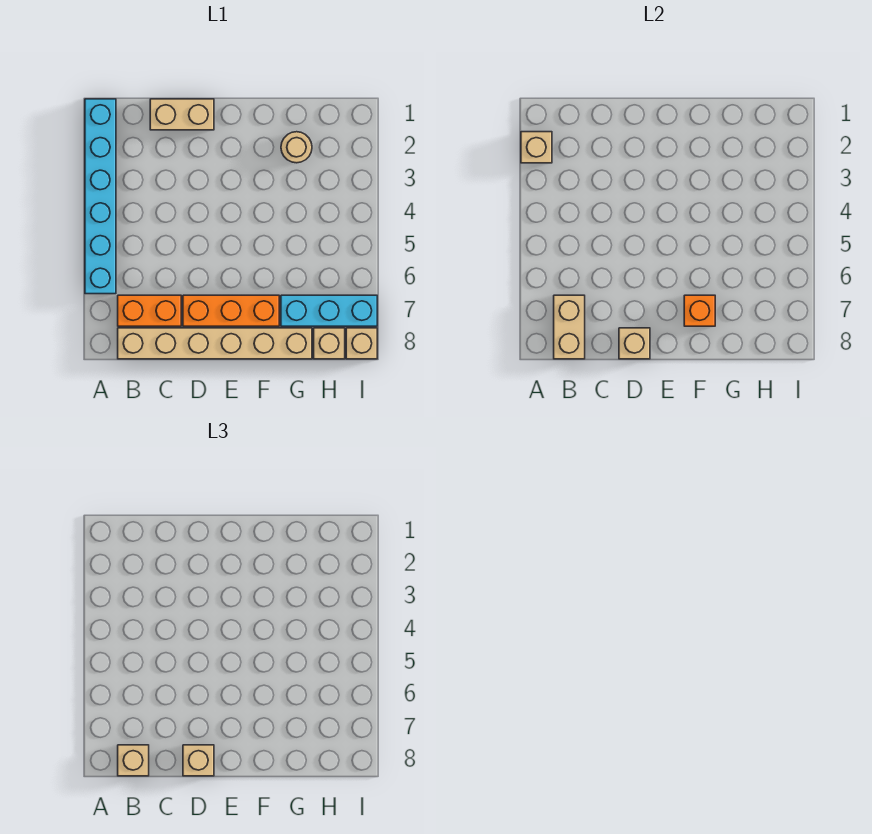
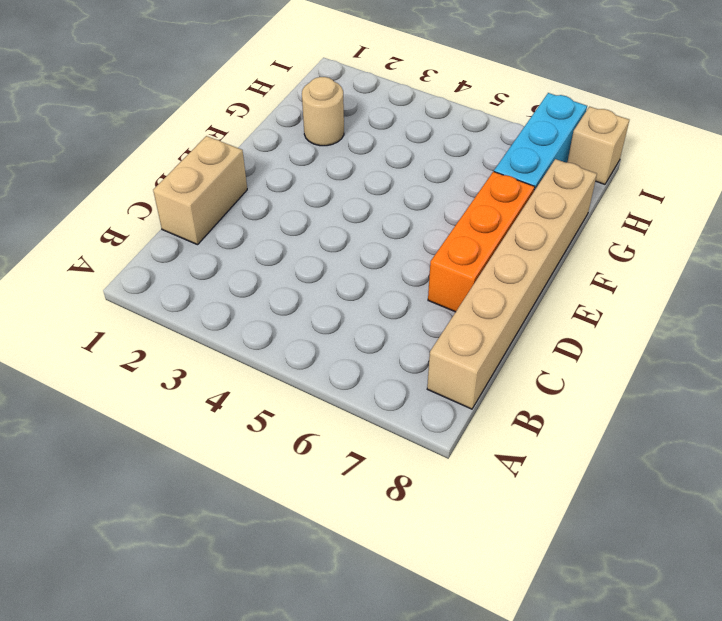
none -> cyan 1x6 brick [85,99,116,294]
none -> orange 1x2 brick [118,295,181,326]
none -> tan 1x1 brick [314,328,345,359]

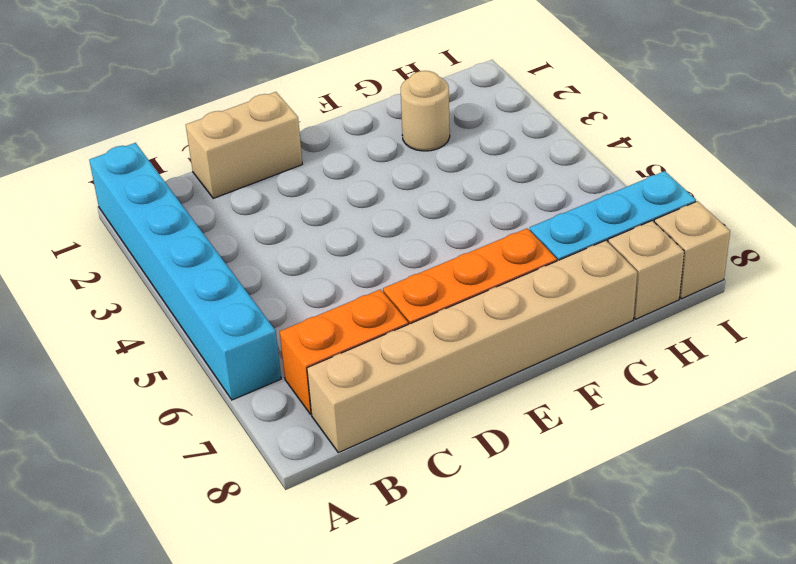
none -> tan 1x1 brick [521,132,552,163]
none -> tan 1x2 brick [554,295,585,359]
none -> tan 1x1 brick [619,328,650,359]

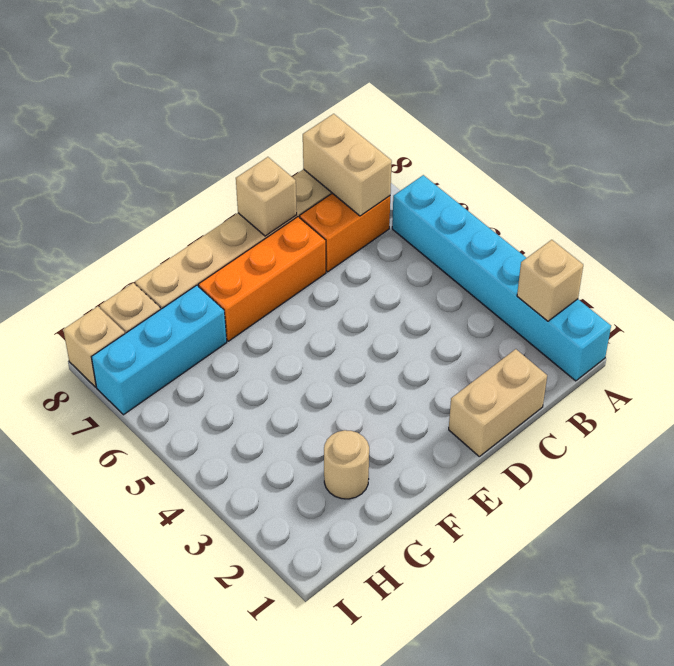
none -> orange 1x1 brick [684,295,715,326]
none -> tan 1x1 brick [118,745,149,776]
none -> tan 1x1 brick [183,745,214,776]

